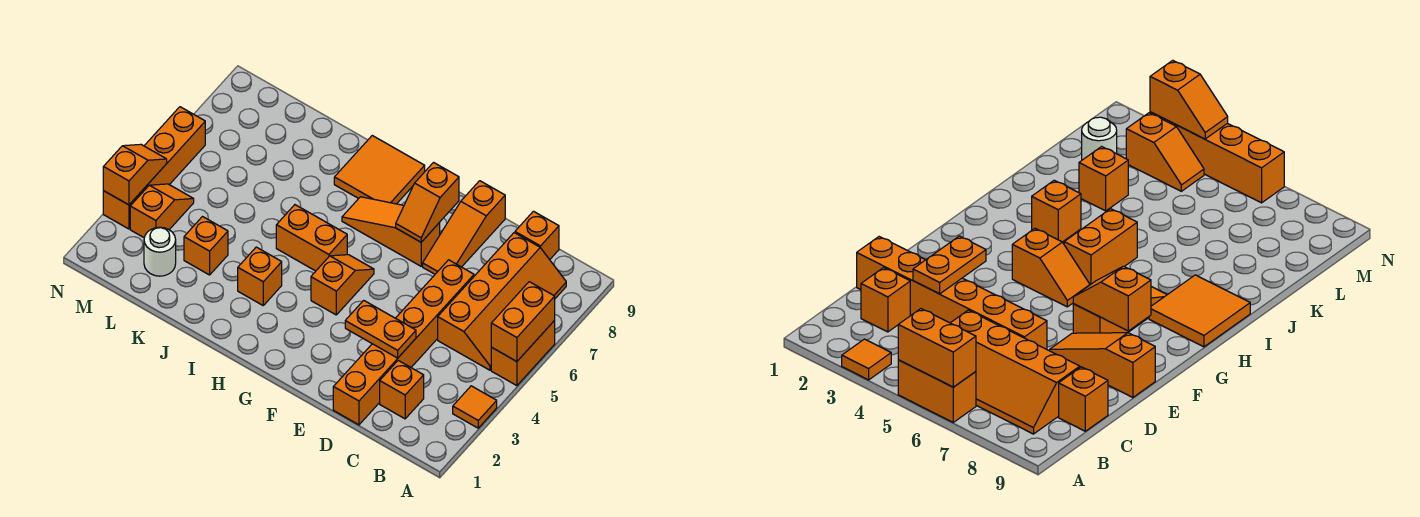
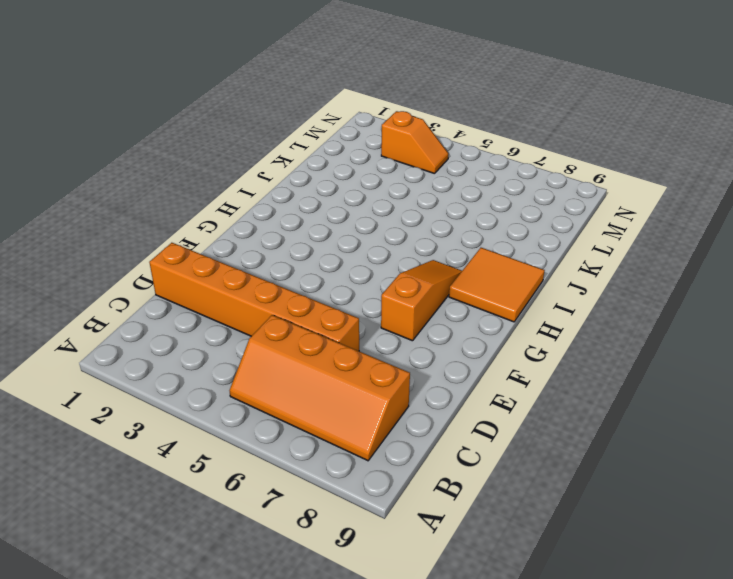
none -> orange 1x1 tile [453,386,497,428]
none -> orange 1x2 brick [491,321,555,386]
none -> orange 1x1 brick [380,361,424,419]

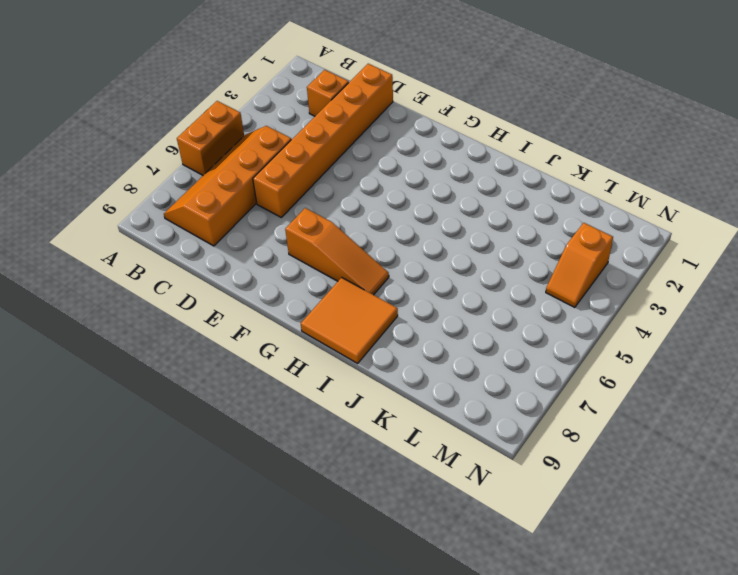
none -> orange 1x1 tile [453,386,497,428]
none -> orange 1x1 brick [515,211,559,260]
none -> orange 1x3 slope [423,181,505,274]

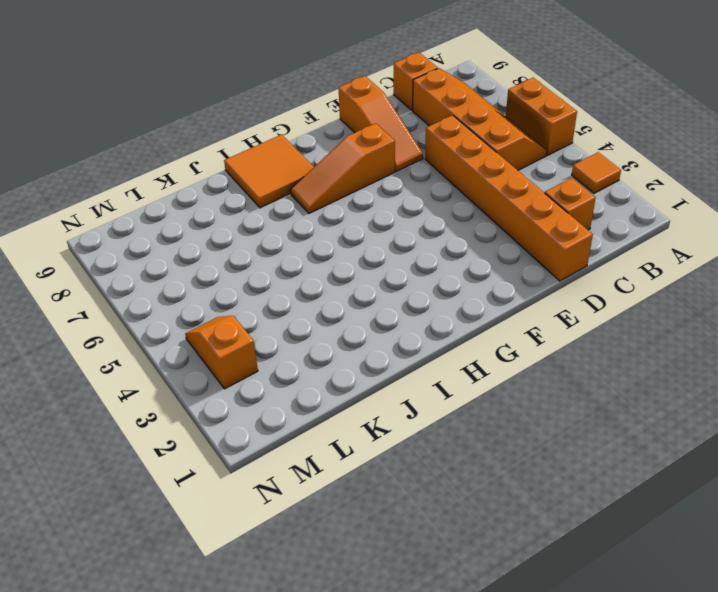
none -> orange 1x2 slope [311,255,374,315]
none -> orange 1x2 brick [276,205,347,271]
none -> orange 1x1 brick [238,247,282,305]

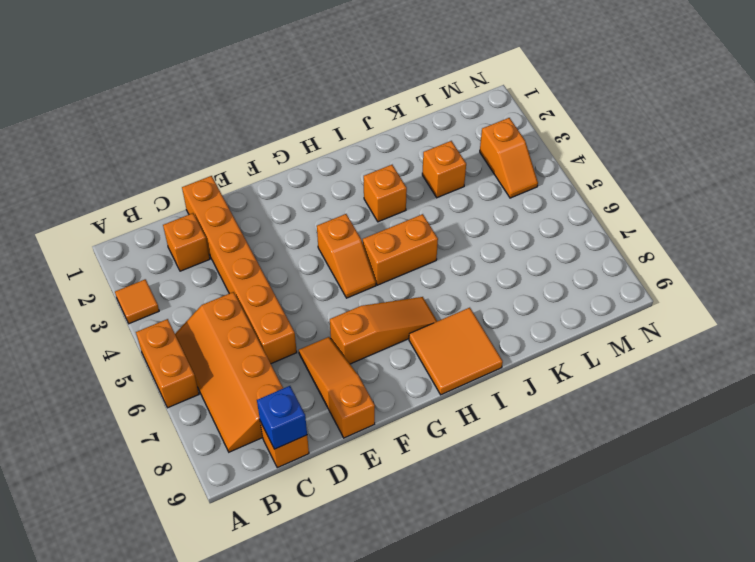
blue 1x1 brick [257,386,307,449] -> none
none -> white 1x1 round brick [144,227,176,276]
none -> orange 1x4 brick [103,107,205,229]
none -> orange 1x2 brick [491,282,555,362]

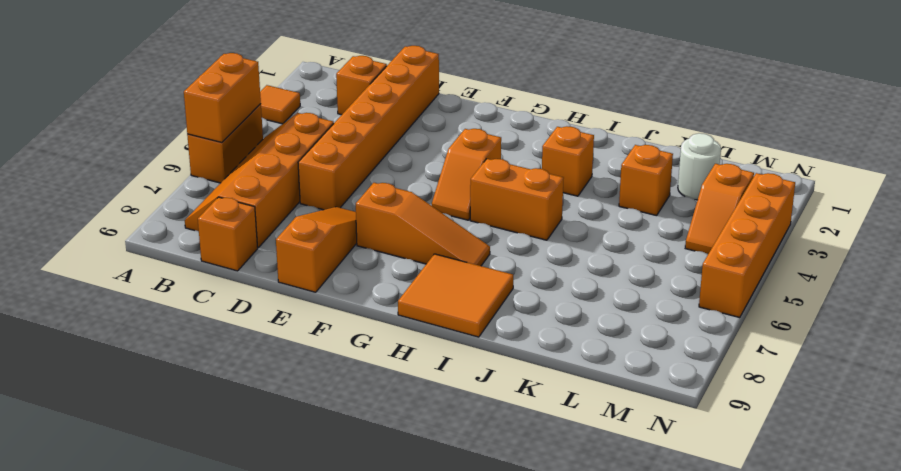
none -> orange 1x2 plate [345,300,416,358]
none -> orange 1x2 slope [395,163,459,242]
none -> orange 1x2 slope [103,144,167,205]

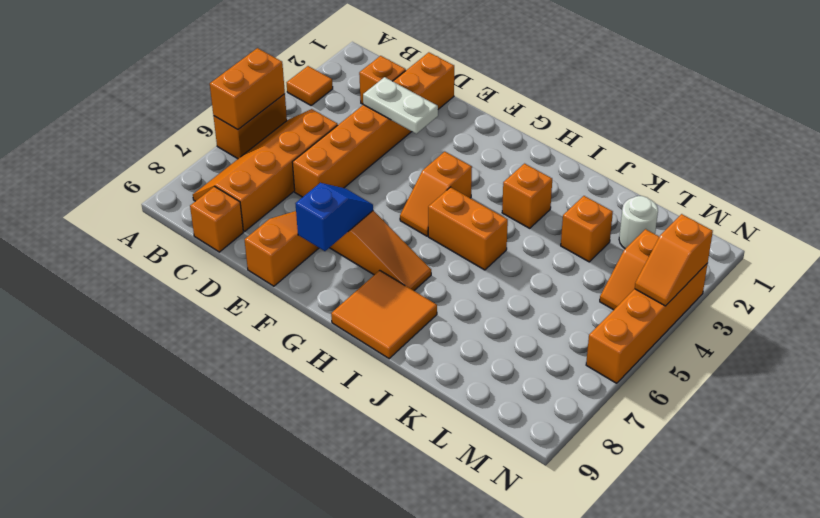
white 1x2 plate [363,77,438,134] -> orange 1x2 plate [345,300,416,358]
blue 1x2 slope [295,183,373,251] -> orange 1x2 slope [395,163,459,242]

